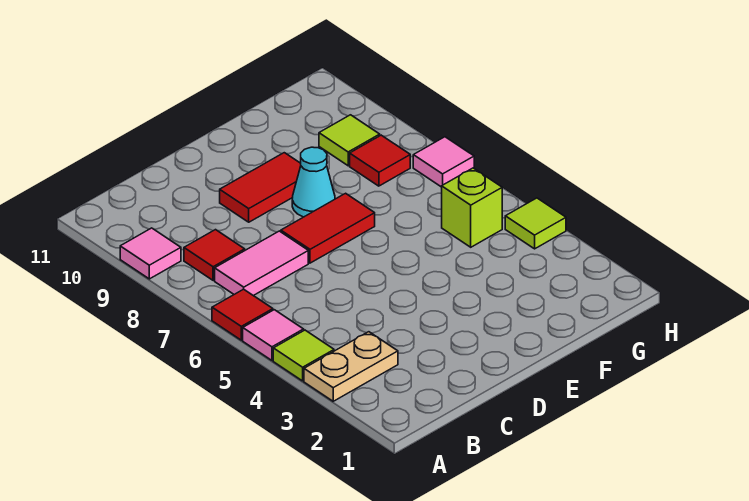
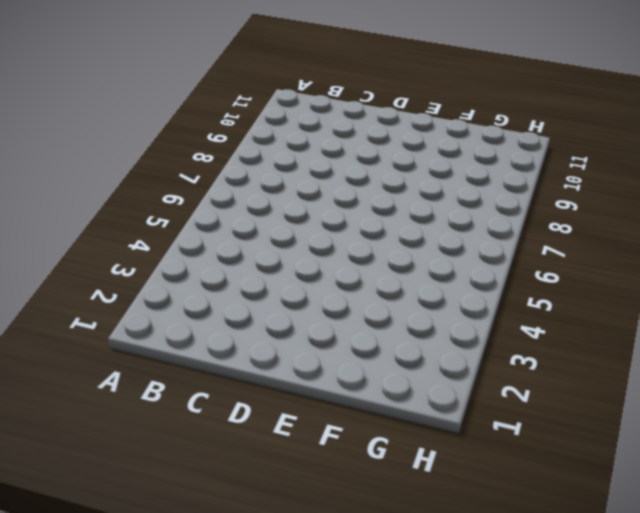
none -> tan 1x2 plate [304,332,398,401]
none -> lime 1x1 tile [273,330,334,381]
none -> pink 1x1 tile [243,310,304,360]

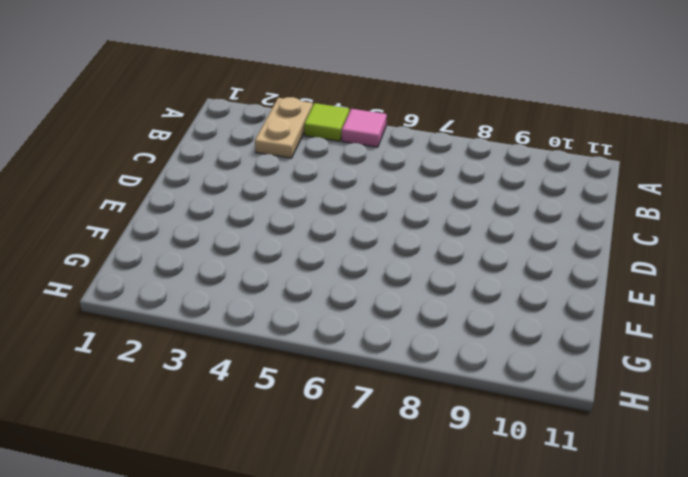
none -> red 1x1 tile [212,289,273,340]
none -> pink 1x1 tile [120,228,181,279]
none -> pink 1x2 tile [215,231,308,296]

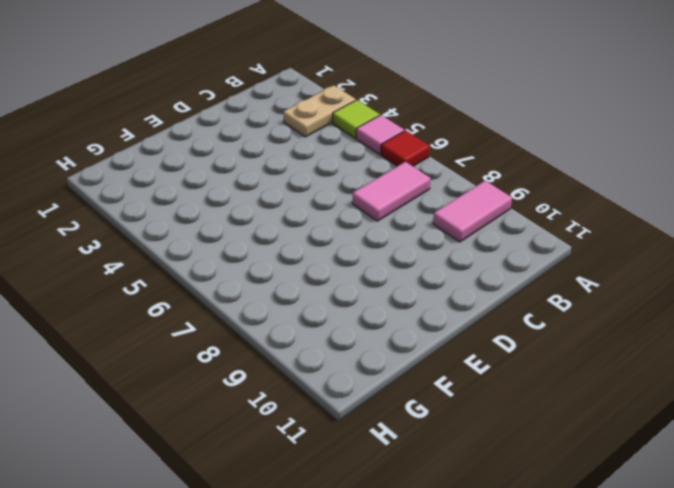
pink 1x2 tile [433,181,512,242] -> pink 1x1 tile [120,228,181,279]
none -> red 1x1 tile [184,230,245,280]
none -> red 1x2 tile [281,193,375,263]
none -> red 1x2 tile [220,153,301,222]

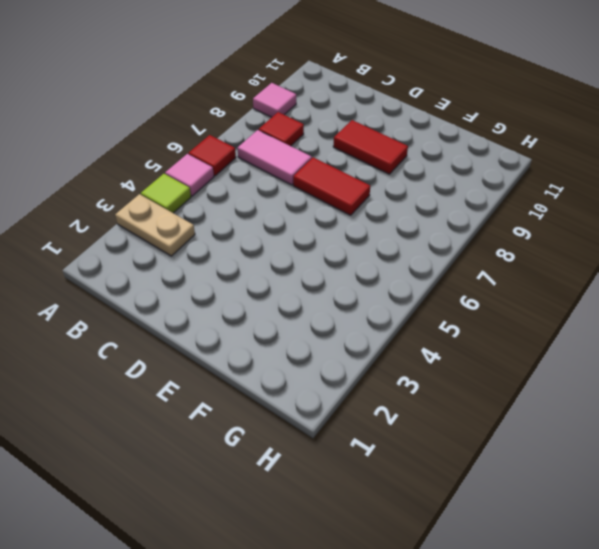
none -> cyan 1x1 cone [292,147,335,217]
none -> lime 1x1 brick [442,168,502,247]
none -> red 1x1 tile [350,135,410,186]

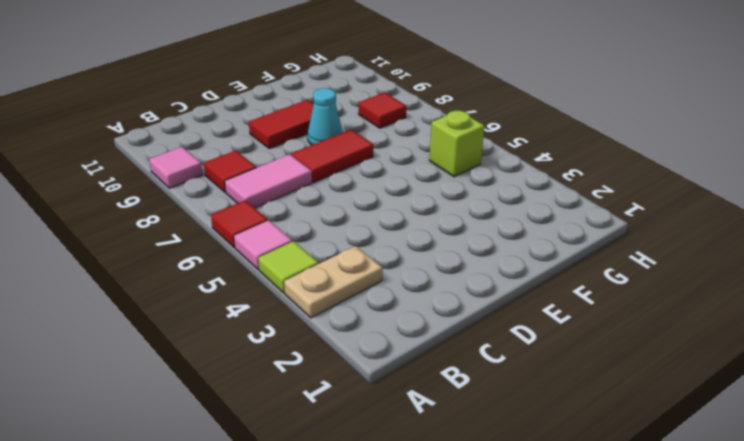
none -> lime 1x1 tile [319,115,380,166]
none -> lime 1x1 tile [505,198,566,249]
none -> pink 1x1 tile [413,137,474,187]

